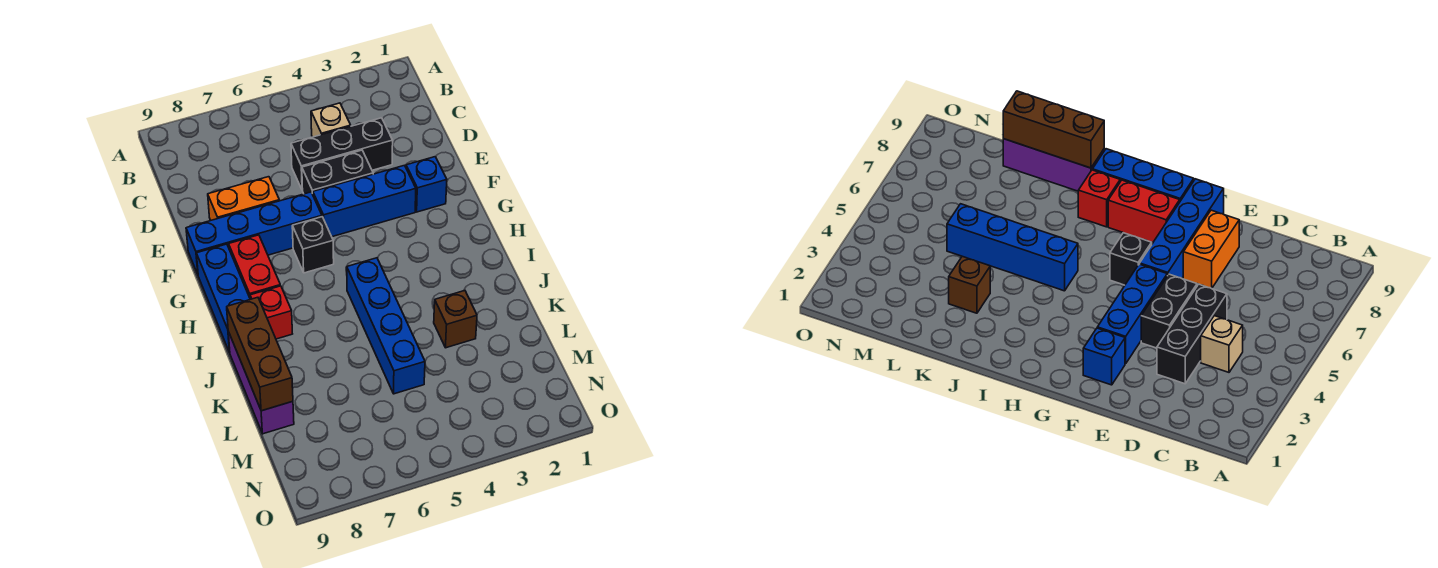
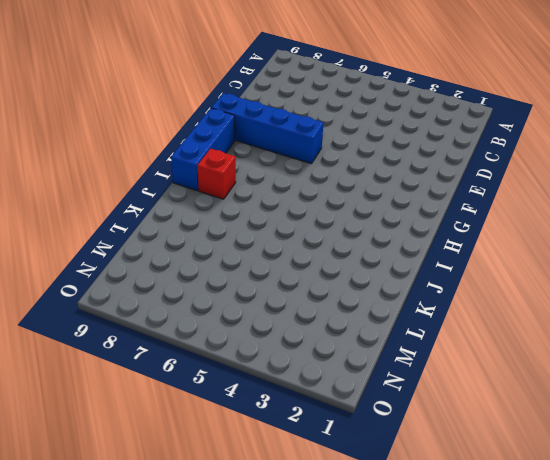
none -> tan 1x1 brick [311,103,351,137]
none -> black 1x3 brick [291,118,393,190]
none -> black 1x2 brick [302,150,373,194]

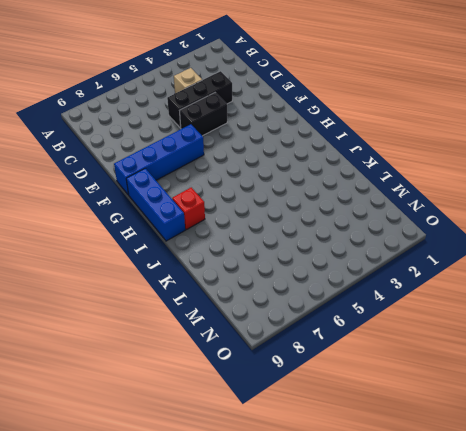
none -> orange 1x2 brick [208,177,279,220]
none -> blue 1x1 brick [406,157,447,212]
none -> blue 1x3 brick [313,165,416,237]

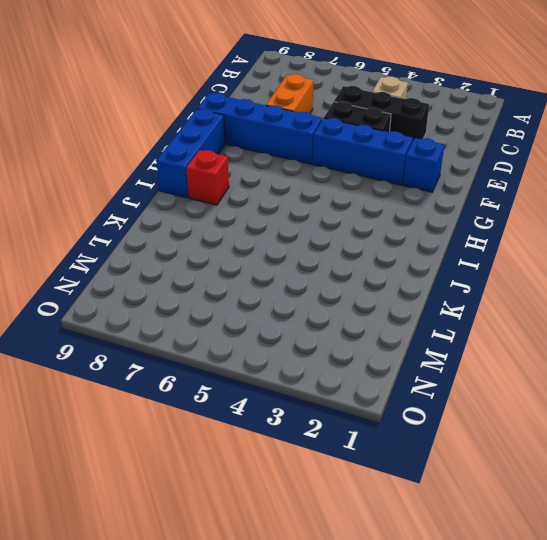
orange 1x2 brick [266,74,314,113] -> orange 1x2 brick turned to [208,177,279,220]
none -> black 1x1 brick [292,217,334,273]
none -> red 1x2 brick [229,235,280,297]
none -> blue 1x4 brick [347,258,425,394]

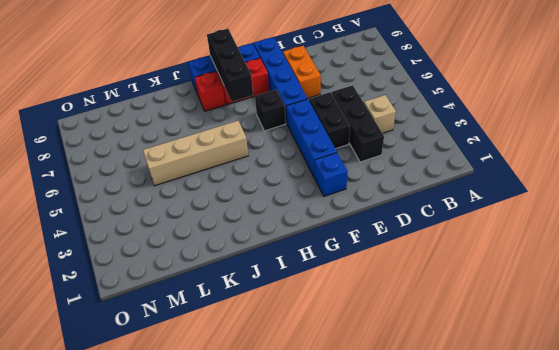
black 1x3 brick [207,29,253,102] -> none
tan 1x4 brick [143,121,248,186] -> blue 1x4 brick [347,258,425,394]
none -> purple 1x3 brick [228,332,294,434]
none -> brown 1x1 brick [434,291,477,348]
none -> brown 1x3 brick [227,297,293,411]

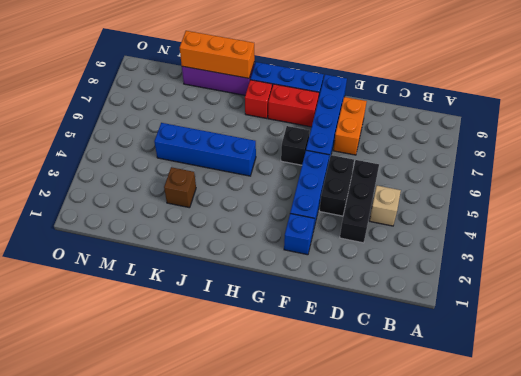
orange 1x3 brick [180,31,255,78] -> brown 1x3 brick [227,297,293,411]

